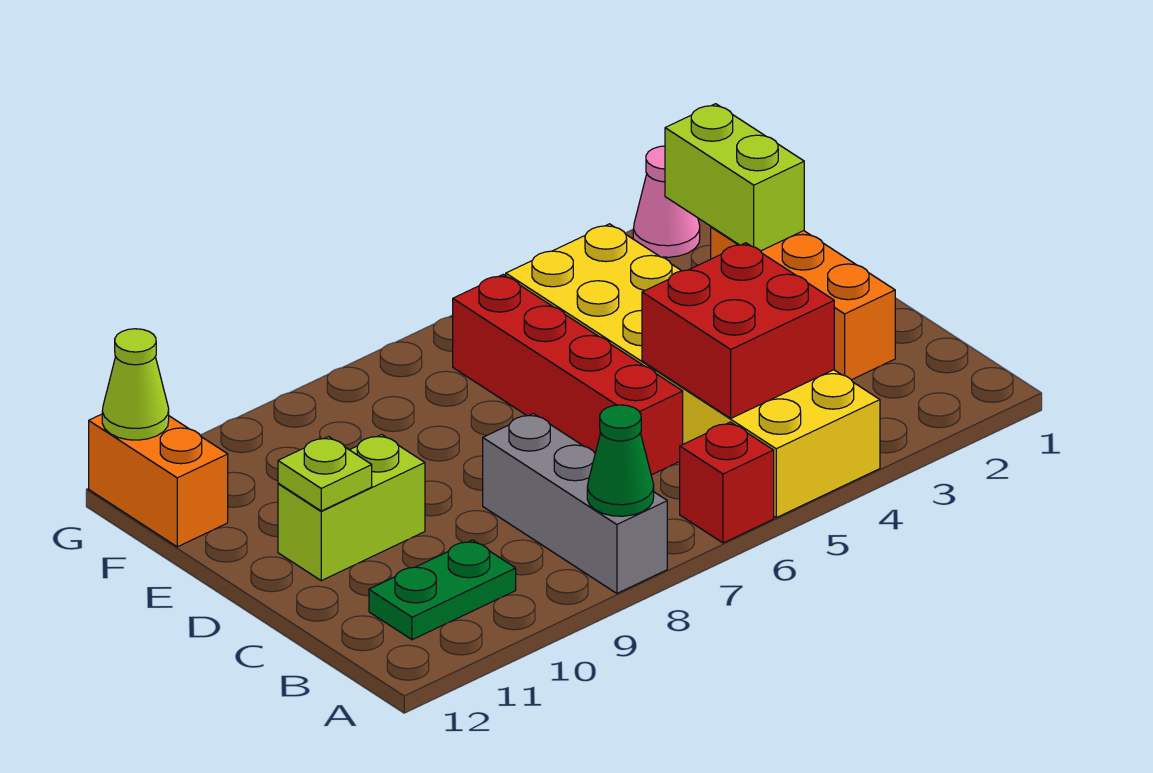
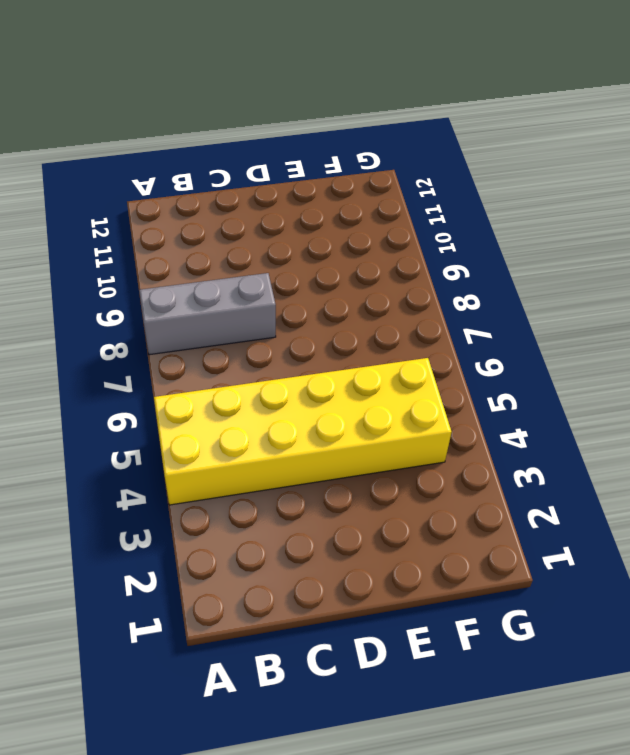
none -> red 1x1 brick [680,422,774,543]
none -> green 1x2 plate [369,540,516,640]
none -> orange 1x3 brick [711,227,895,380]

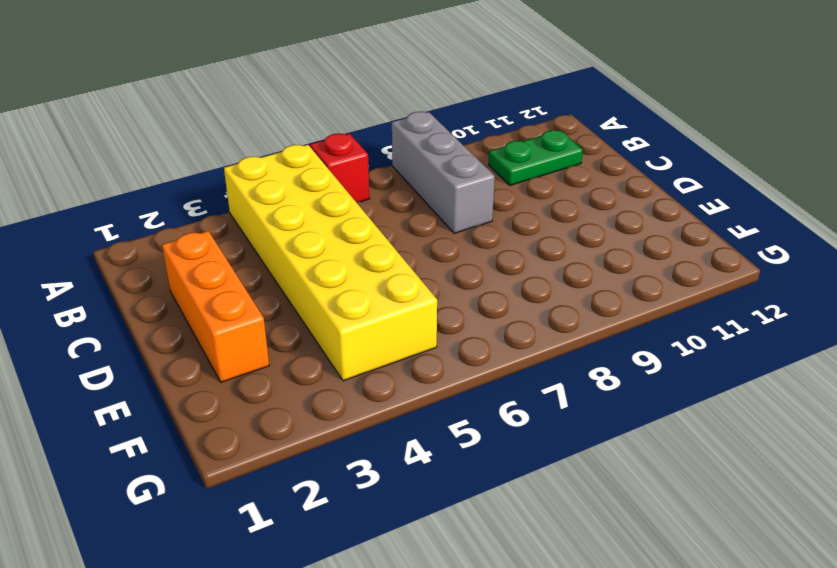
none -> red 1x4 brick [453,274,683,475]
none -> lime 1x2 brick [278,435,425,581]
none -> orange 1x2 brick [89,414,228,547]

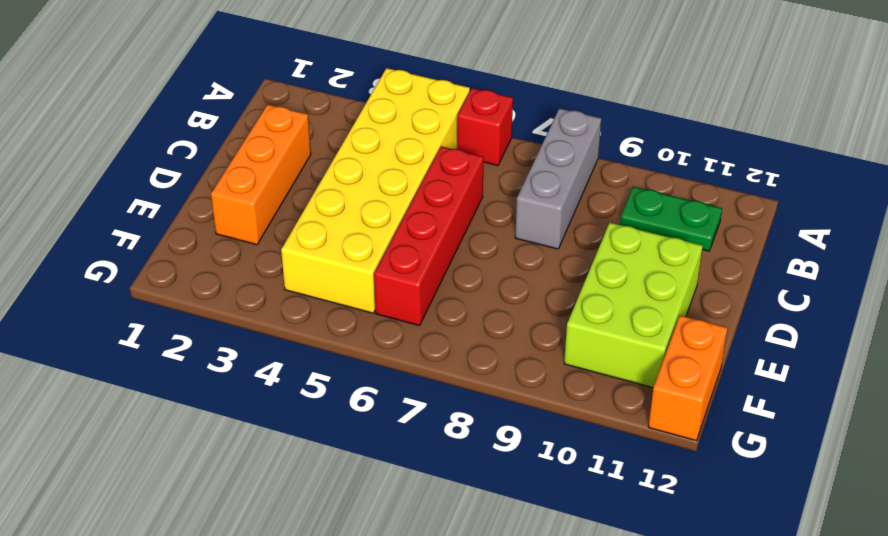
lime 2x3 brick [564,223,703,388] -> lime 1x2 brick [278,435,425,581]
none -> pink 1x1 cone [633,146,700,257]
none -> green 1x1 cone [587,405,654,516]
none -> red 2x2 brick [642,243,834,418]

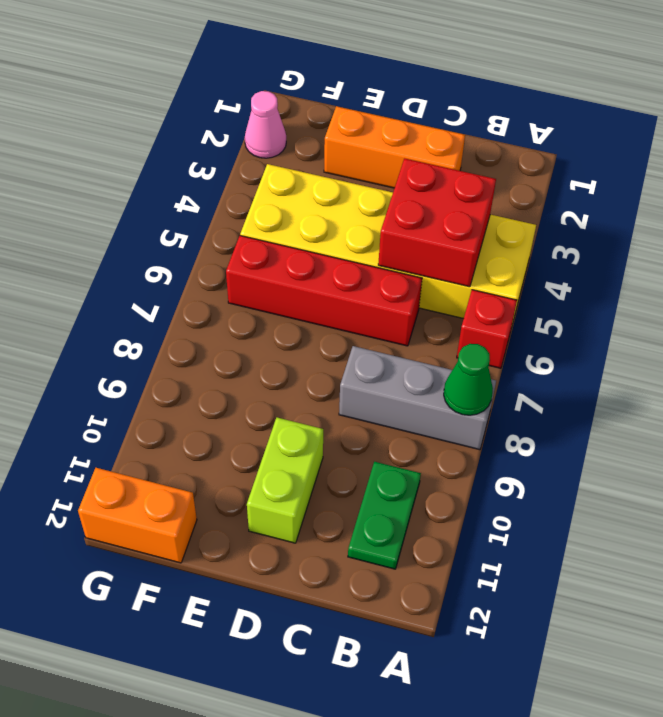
none -> lime 1x1 plate [278,437,372,511]
none -> lime 1x2 brick [665,104,804,251]
none -> lime 1x1 cone [102,329,169,440]

